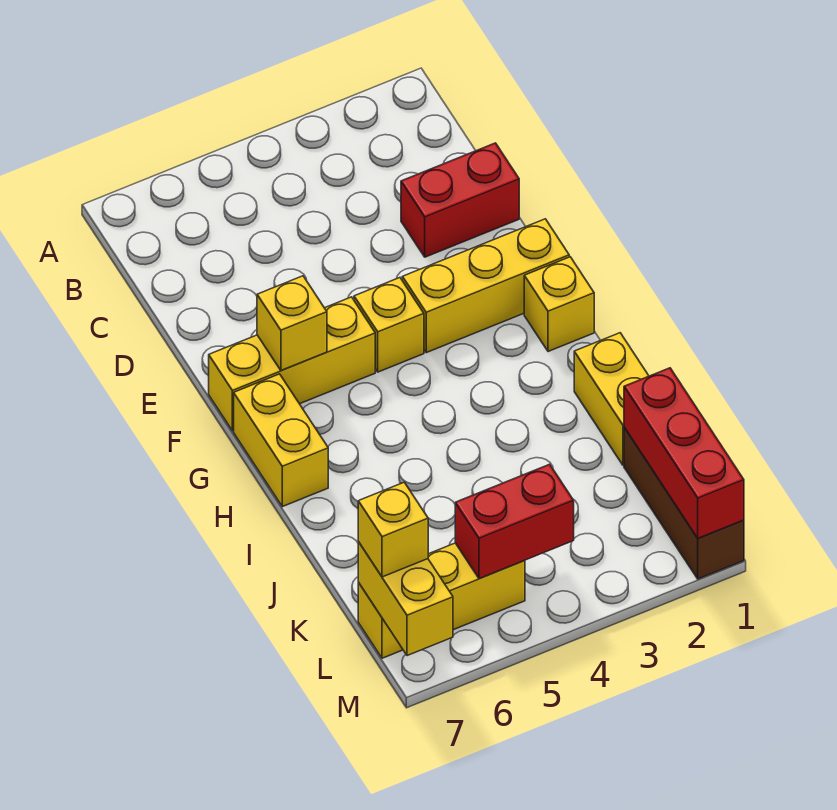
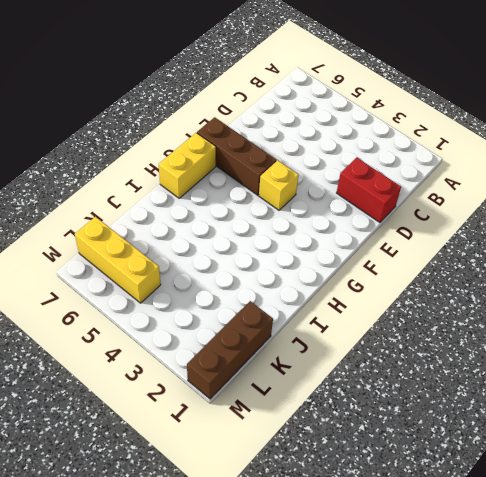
brown 1x3 brick [197,117,277,195] -> yellow 1x3 brick [209,297,375,431]
none -> yellow 1x3 brick [402,219,569,353]
none -> yellow 1x1 brick [524,257,594,352]
none -> yellow 1x2 brick [574,333,649,465]

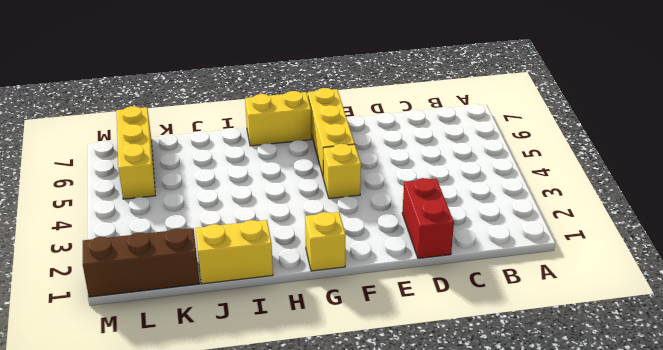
none -> yellow 1x3 brick [402,219,569,353]
none -> yellow 1x1 brick [257,276,327,370]
none -> red 1x3 brick [624,368,744,538]

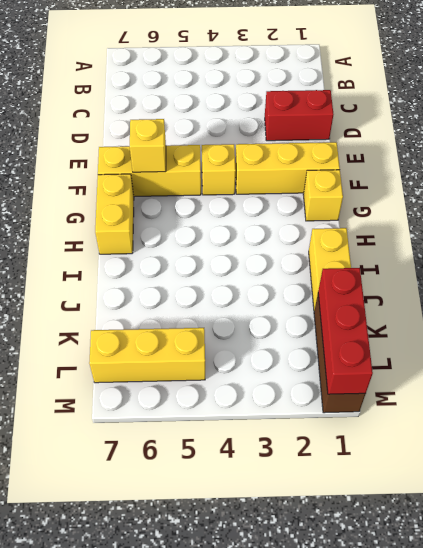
none -> red 1x2 brick [455,464,574,579]
none -> yellow 1x2 brick [358,542,453,656]
none -> yellow 1x1 brick [358,482,428,577]

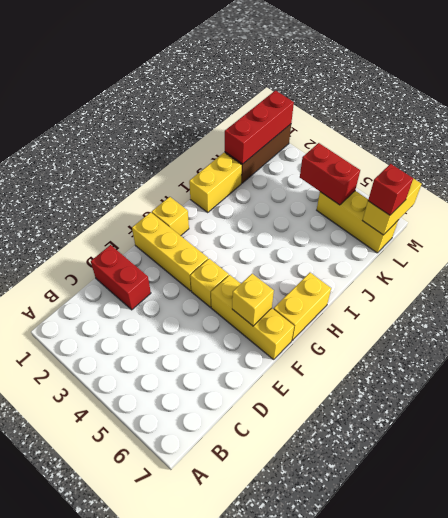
red 1x1 brick [368,164,413,215] -> yellow 1x1 brick [358,482,428,577]

